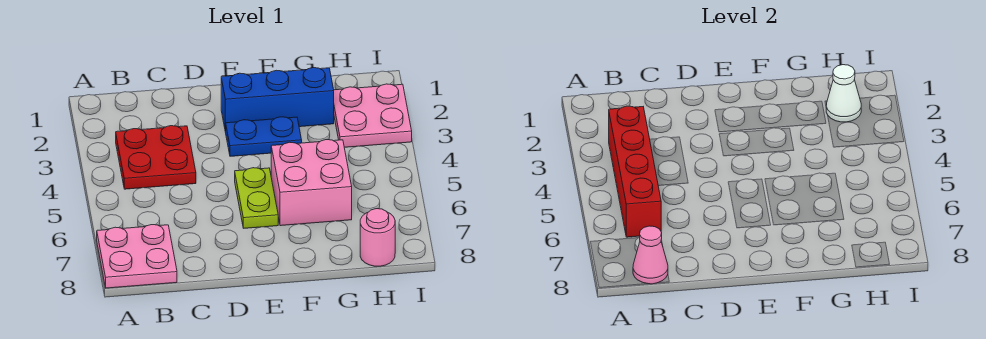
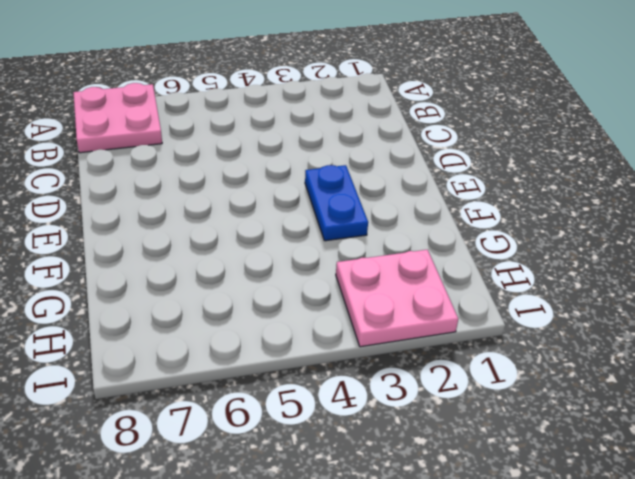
none -> red 2x2 plate [116,126,196,189]
none -> blue 1x3 brick [221,68,334,132]

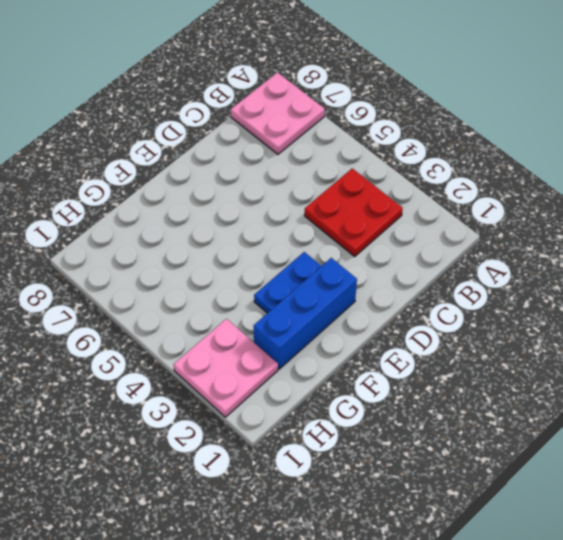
none -> lime 1x2 plate [235,168,278,228]
none -> pink 2x2 brick [271,140,352,226]

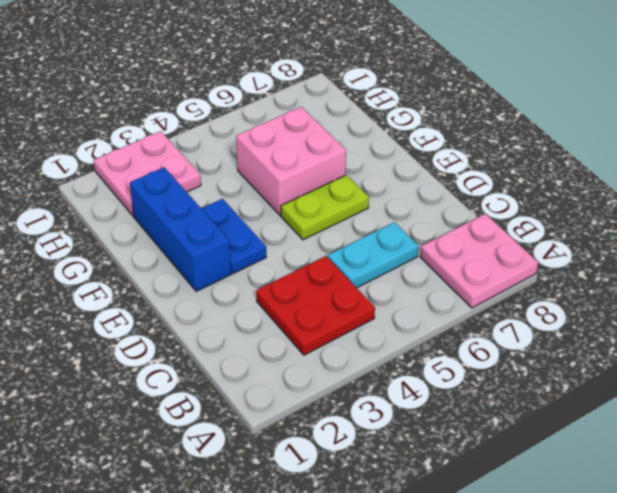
cyan 1x2 plate [328,222,418,288] -> none
none -> pink 1x1 round brick [360,209,395,266]
none -> red 1x4 brick [609,106,661,237]

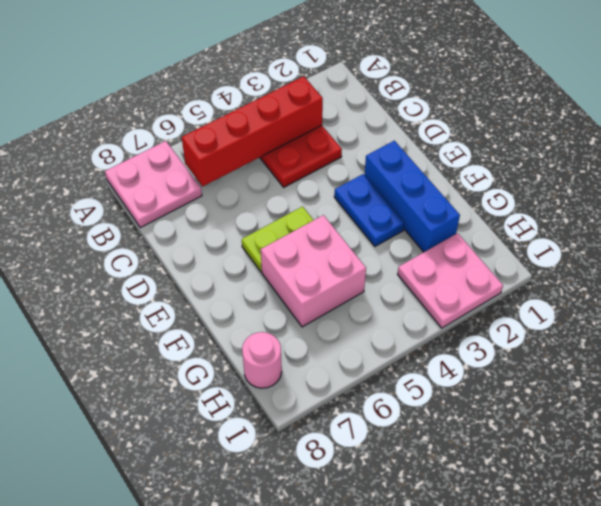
none -> pink 1x1 cone [633,226,668,284]
none -> white 1x1 cone [826,65,861,122]

